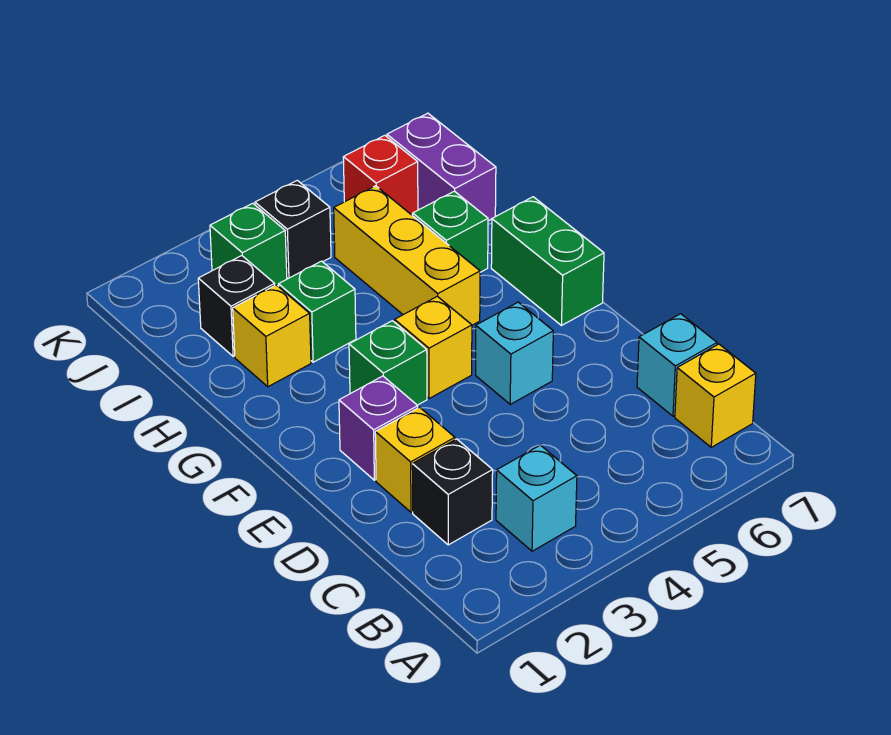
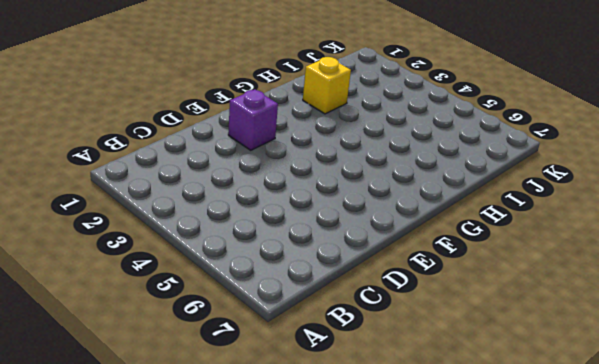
none -> cyan 1x1 brick [496,445,577,551]
none -> yellow 1x1 brick [675,344,756,447]
none -> black 1x1 brick [412,439,493,545]

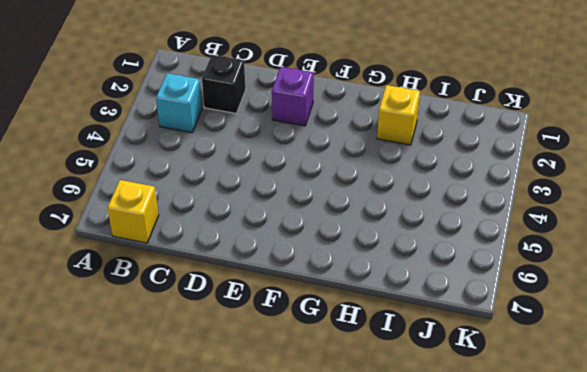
none -> cyan 1x1 brick [637,314,717,416]
none -> yellow 1x1 brick [375,407,455,512]
none -> cyan 1x1 brick [476,302,553,404]

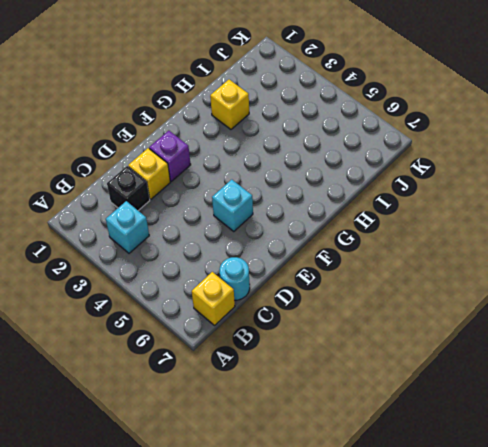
cyan 1x1 round brick [220,257,250,300] -> cyan 1x1 brick [637,314,717,416]
none -> green 1x1 brick [349,321,427,405]
none -> yellow 1x1 brick [395,296,472,398]
none -> green 1x2 brick [491,197,604,326]

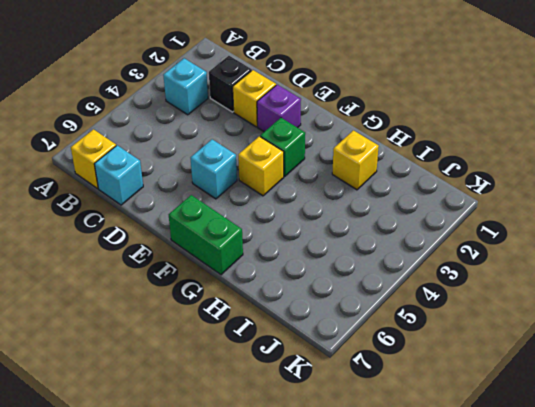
none -> yellow 1x3 brick [334,186,480,325]
none -> green 1x1 brick [279,261,356,362]
none -> green 1x1 brick [413,191,488,272]

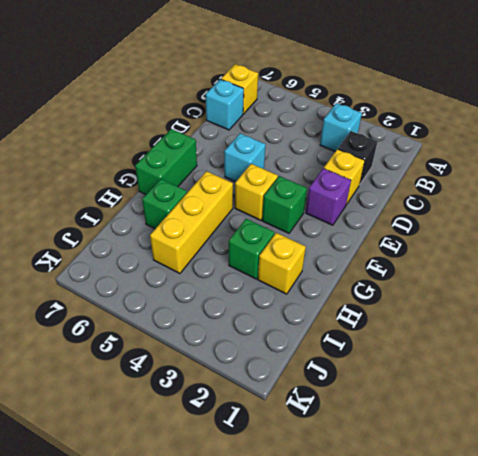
none -> black 1x1 brick [198,256,275,356]
none -> purple 1x2 brick [387,113,496,221]
none -> green 1x1 brick [210,203,287,286]

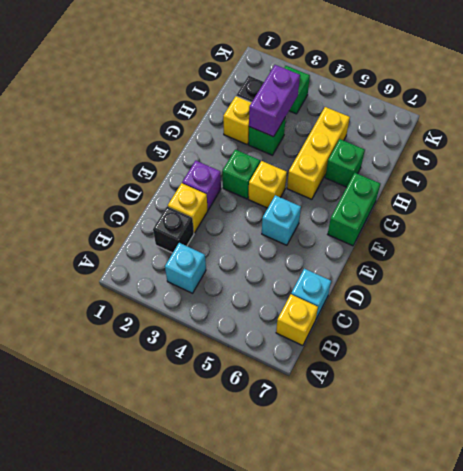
purple 1x2 brick [249,65,300,137] -> purple 1x2 brick moved to [387,113,496,221]
none -> black 1x1 brick [255,180,331,278]
none -> red 1x1 brick [343,135,418,215]

